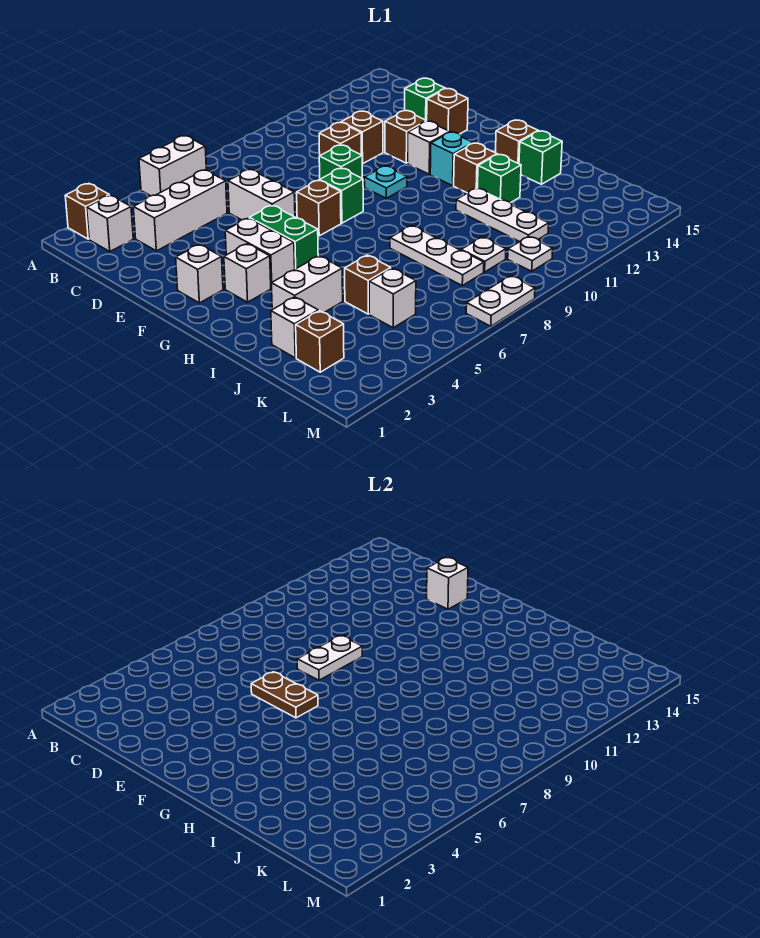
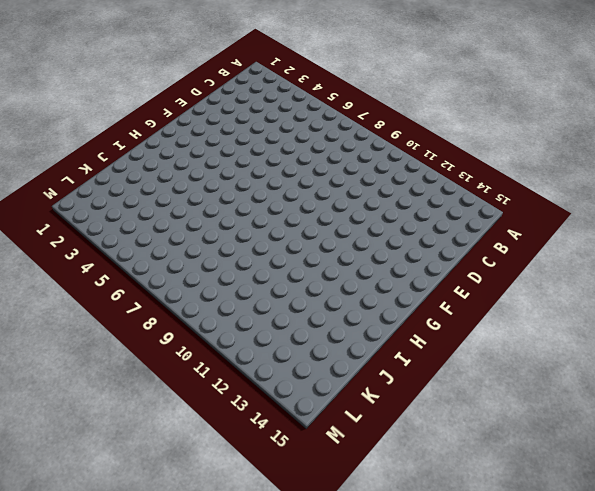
none -> brown 1x1 brick [65,184,110,239]
none -> white 1x2 brick [139,136,206,196]
none -> white 1x1 brick [87,195,133,251]
none -> white 1x3 brick [133,170,227,251]

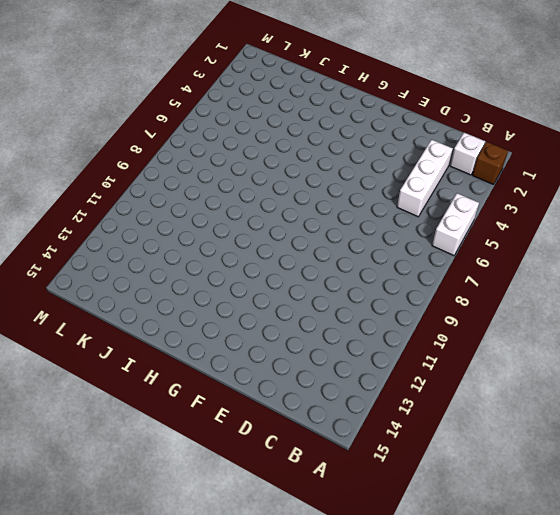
none -> white 1x2 brick [228,169,295,220]
none -> brown 1x1 brick [319,123,361,155]
none -> brown 1x1 brick [341,111,383,164]
none -> green 1x1 brick [405,78,445,121]

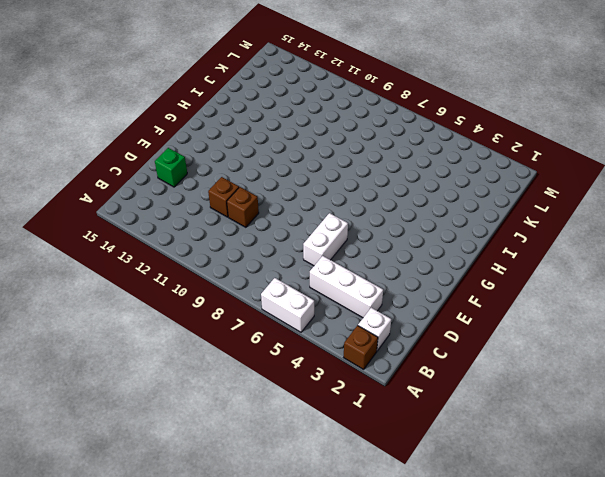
none -> green 1x1 brick [319,145,362,179]
none -> brown 1x1 brick [385,111,426,163]
none -> brown 1x1 brick [427,89,468,134]
none -> white 1x1 brick [176,244,223,303]

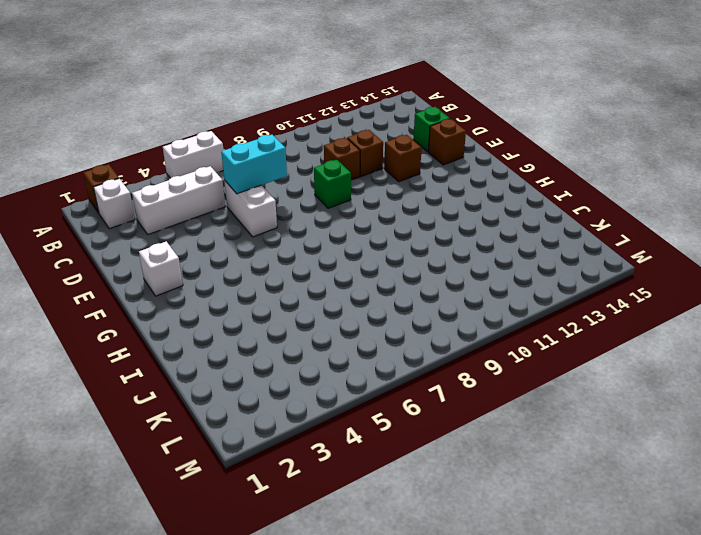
cyan 1x2 brick [221,135,287,194] -> none
none -> white 1x2 brick [225,218,295,288]
none -> green 1x2 brick [250,205,318,269]
none -> brown 1x1 brick [297,180,341,236]
none -> green 1x1 brick [320,168,363,223]

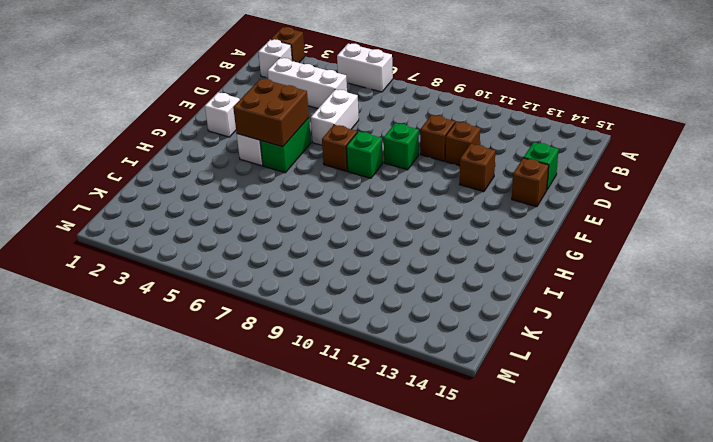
brown 2x2 brick [233,79,309,147] -> none
none -> cyan 1x1 plate [364,166,407,198]
none -> white 1x1 brick [408,121,450,174]
none -> white 1x1 brick [224,244,271,302]
none -> cyan 1x1 brick [430,132,473,186]

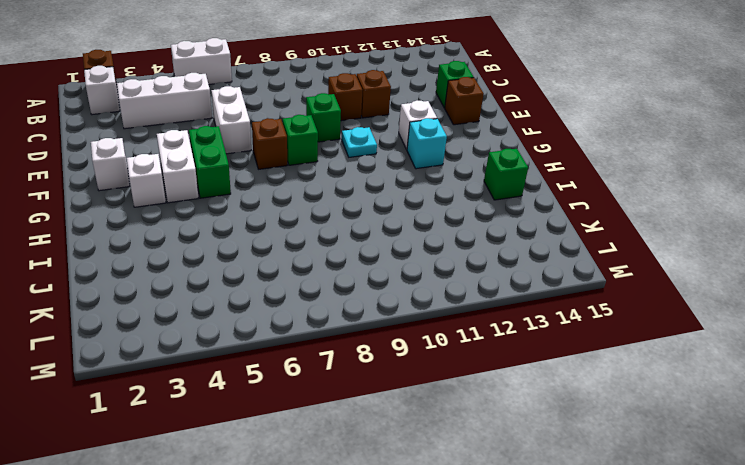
none -> brown 1x1 brick [385,111,426,163]
none -> brown 1x1 brick [454,143,497,193]
none -> brown 1x1 brick [495,120,538,164]
none -> white 1x2 brick [271,256,343,313]

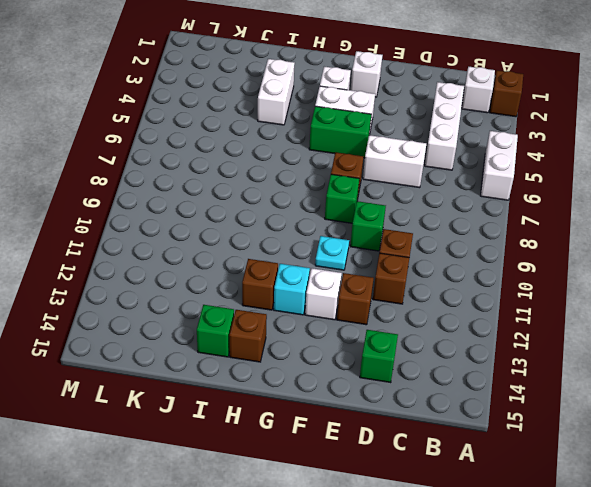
none -> brown 1x1 brick [427,89,468,134]
none -> white 1x3 plate [390,226,484,286]
none -> white 1x3 plate [456,188,549,242]
none -> green 1x1 brick [478,154,521,203]

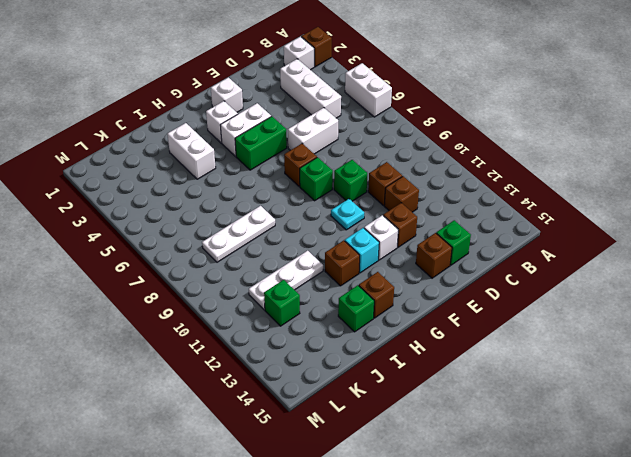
green 1x1 brick [264,280,300,326] -> green 1x1 brick moved to [478,154,521,203]
none -> white 1x1 brick [271,297,318,358]
none -> brown 1x1 brick [345,255,391,314]
none -> brown 1x1 brick [296,311,344,372]
none -> white 1x1 brick [369,268,416,328]

